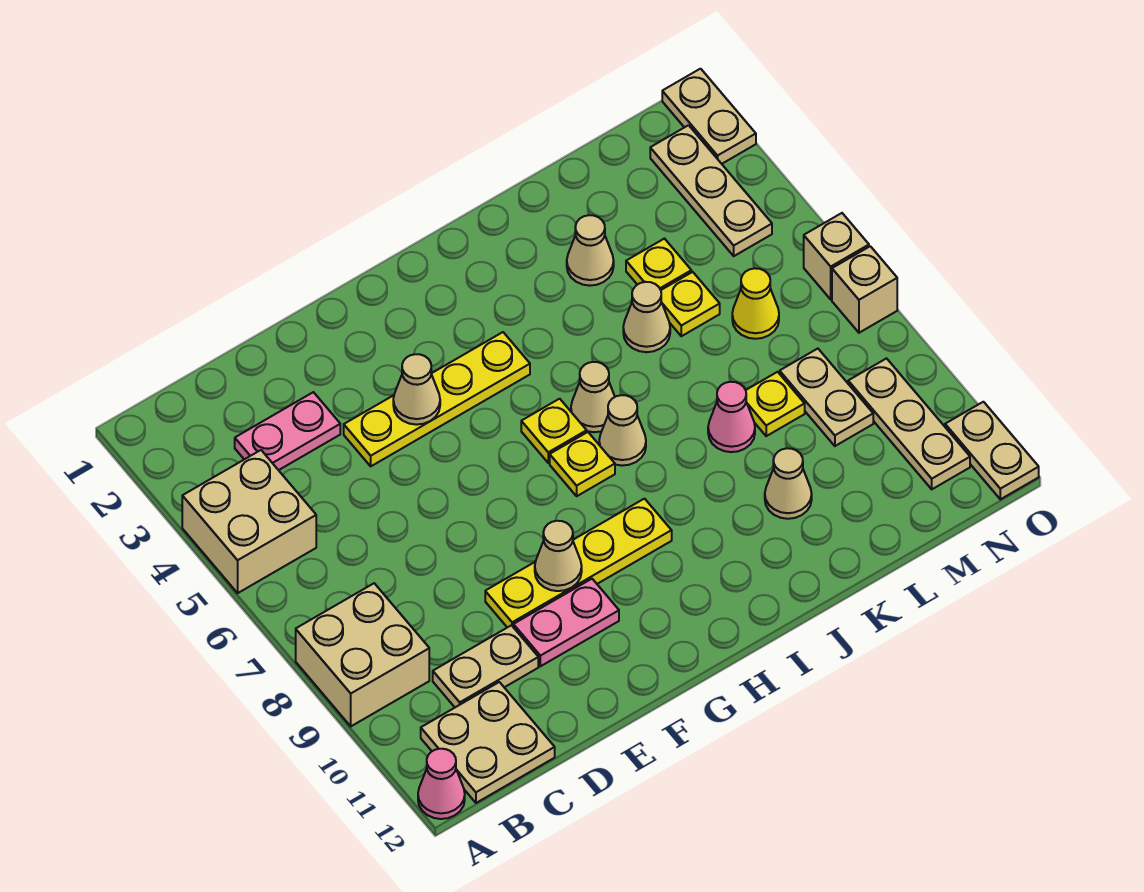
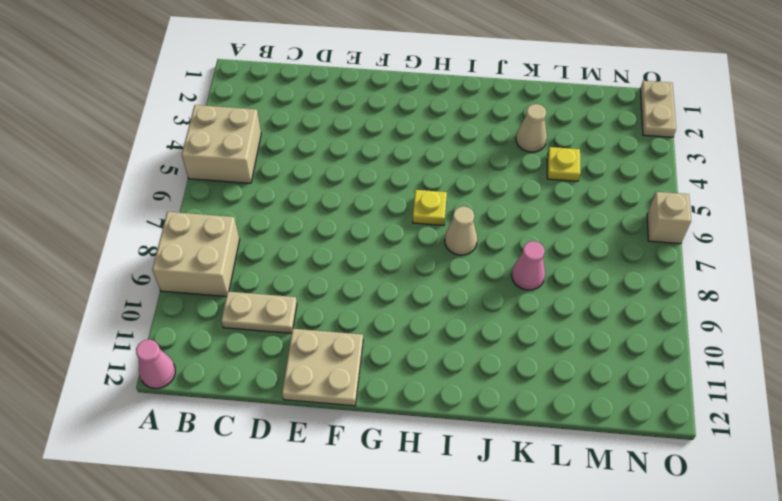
tan 2x2 plate [282,329,363,406] -> tan 2x2 plate moved to [421,682,555,803]
none -> pink 1x2 plate [235,392,340,470]
none -> yellow 1x4 plate [344,332,530,466]
none -> yellow 1x4 plate [485,499,672,628]
none -> pink 1x2 plate [513,579,619,666]

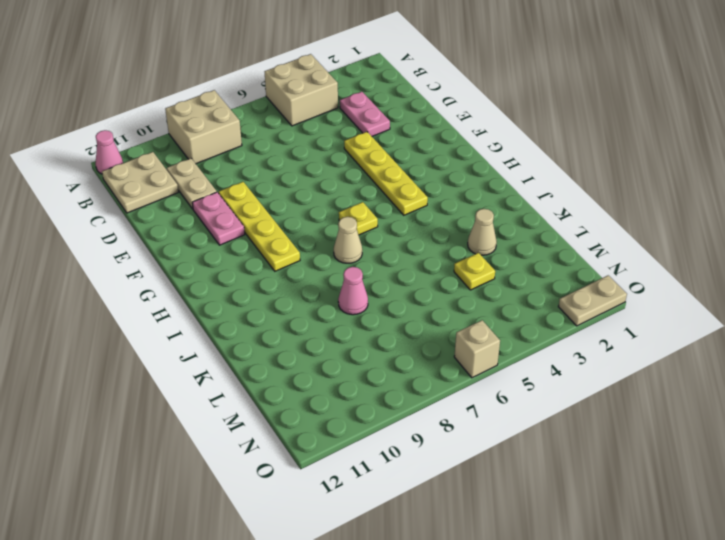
none -> yellow 1x1 plate [550,432,615,496]
none -> tan 1x1 cone [571,362,615,432]
none -> tan 1x1 cone [623,282,670,352]
none -> tan 1x1 cone [765,448,812,519]

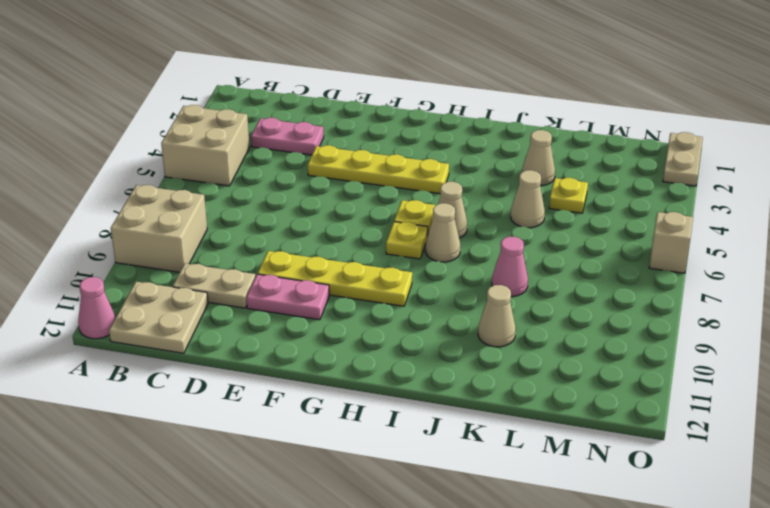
none -> yellow 1x1 plate [661,272,720,336]
none -> yellow 1x1 plate [746,372,805,436]
none -> yellow 1x1 cone [732,268,779,339]
none -> tan 1x2 plate [780,349,873,446]

